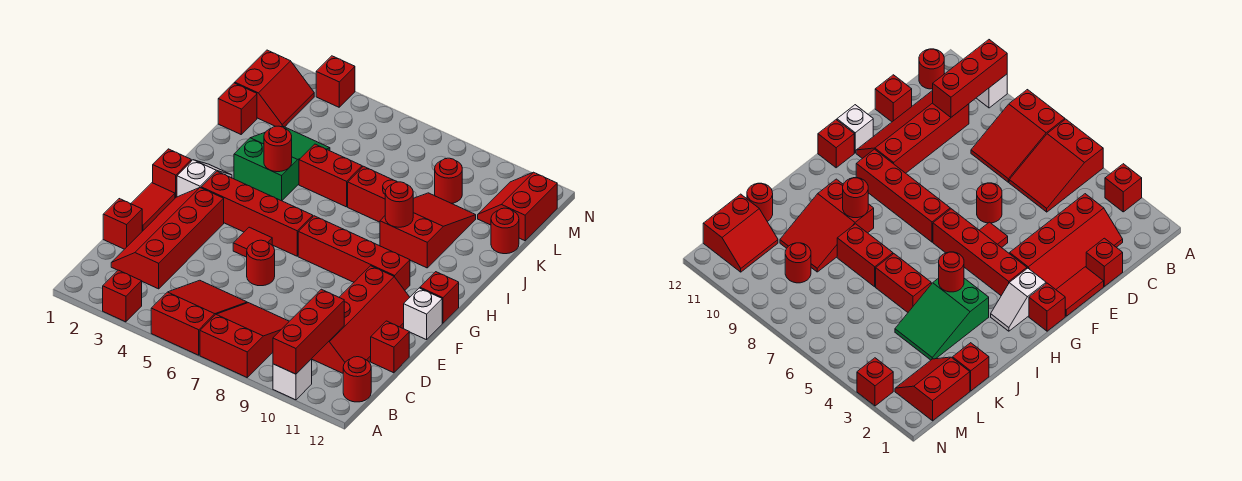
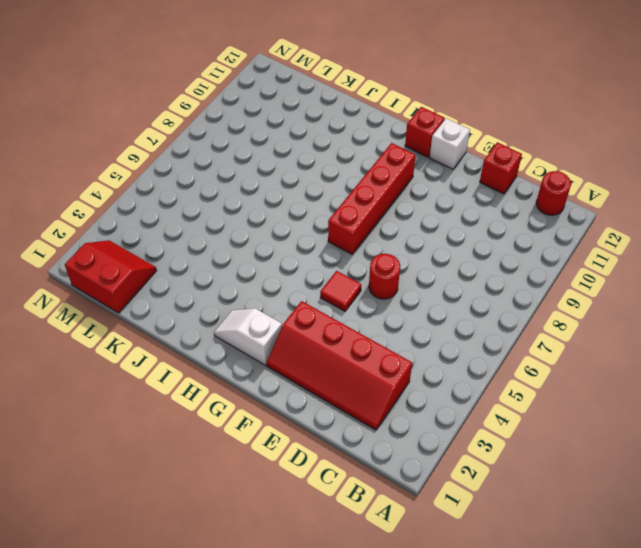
none -> red 1x1 brick [103,270,142,322]
none -> red 2x3 slope [151,280,247,355]
none -> red 2x3 slope [200,303,289,377]
none -> white 1x1 brick [273,359,312,400]

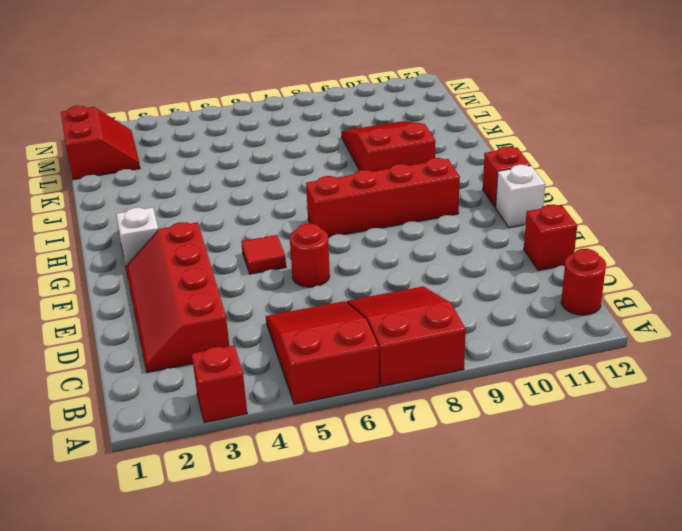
none -> white 1x1 brick [273,359,312,400]
none -> red 2x4 slope [312,266,410,373]
none -> red 1x1 brick [103,199,142,249]
none -> red 1x2 tile [131,183,175,231]

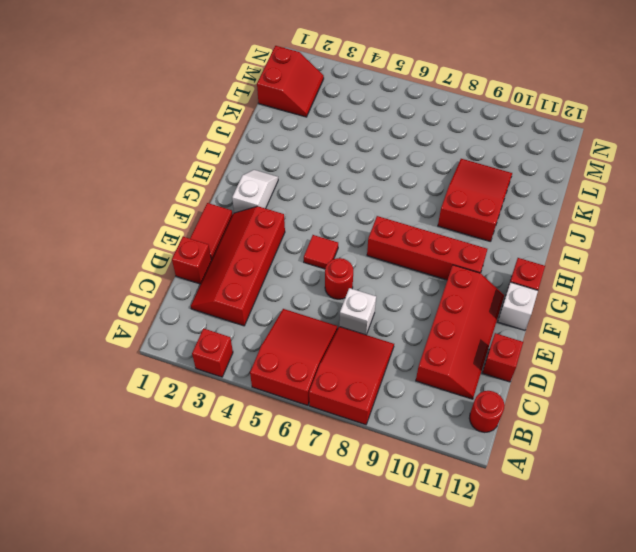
white 1x1 brick [339,288,376,335] -> white 1x1 brick moved to [273,359,312,400]
none -> red 1x1 brick [153,149,191,198]
none -> red 1x4 brick [201,171,313,256]
none -> green 2x3 slope [234,126,330,201]
none -> red 1x2 brick [299,144,362,207]

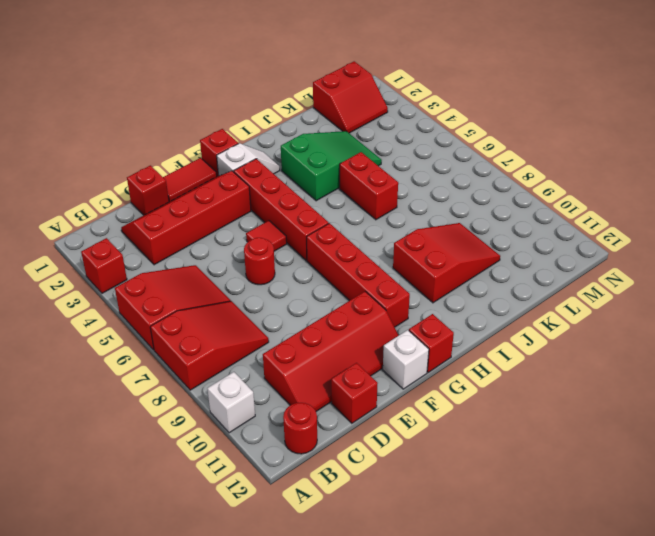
none -> red 1x2 brick [348,166,397,222]
none -> red 1x1 brick [218,83,257,134]
none -> red 1x1 round brick [491,208,519,254]
none -> red 1x1 round brick [435,158,462,203]

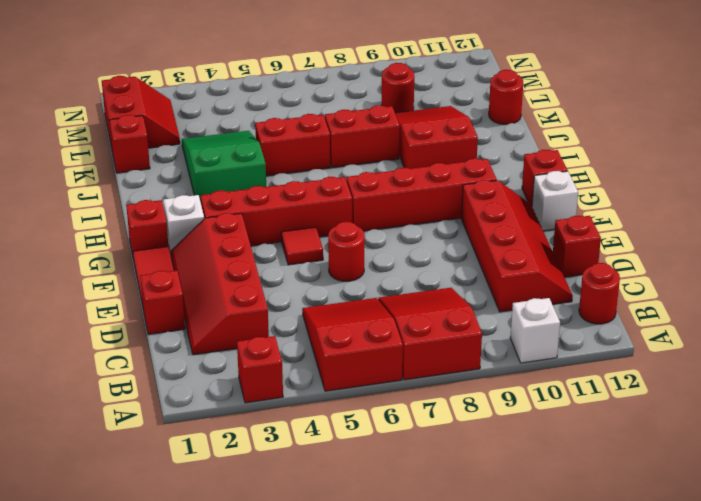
none -> red 2x2 slope [478,172,557,241]
none -> red 1x1 brick [316,56,355,107]
none -> red 1x3 brick [273,289,344,374]
none -> red 1x1 round brick [264,126,292,172]

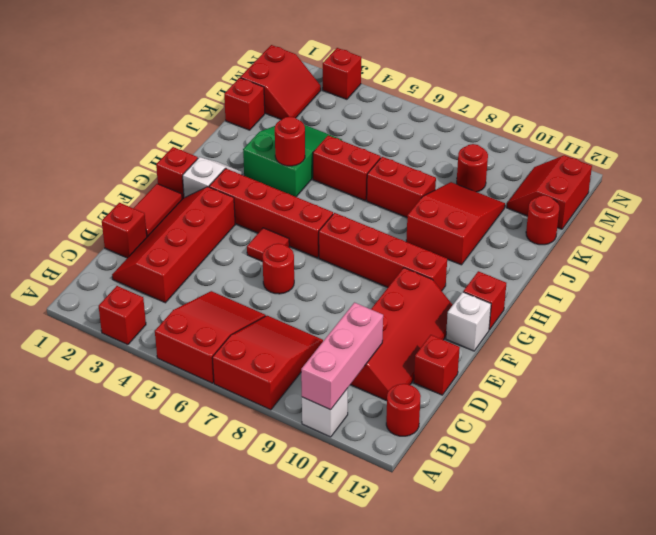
pink 1x3 brick [301,303,383,410] -> red 1x3 brick [273,289,344,374]
none -> red 1x1 round brick [385,182,413,227]

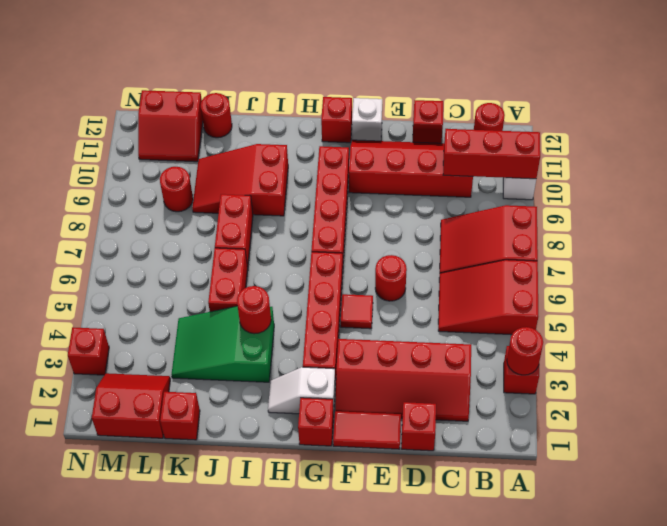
red 1x1 round brick [507,327,543,375] -> red 1x1 round brick moved to [385,182,413,227]

